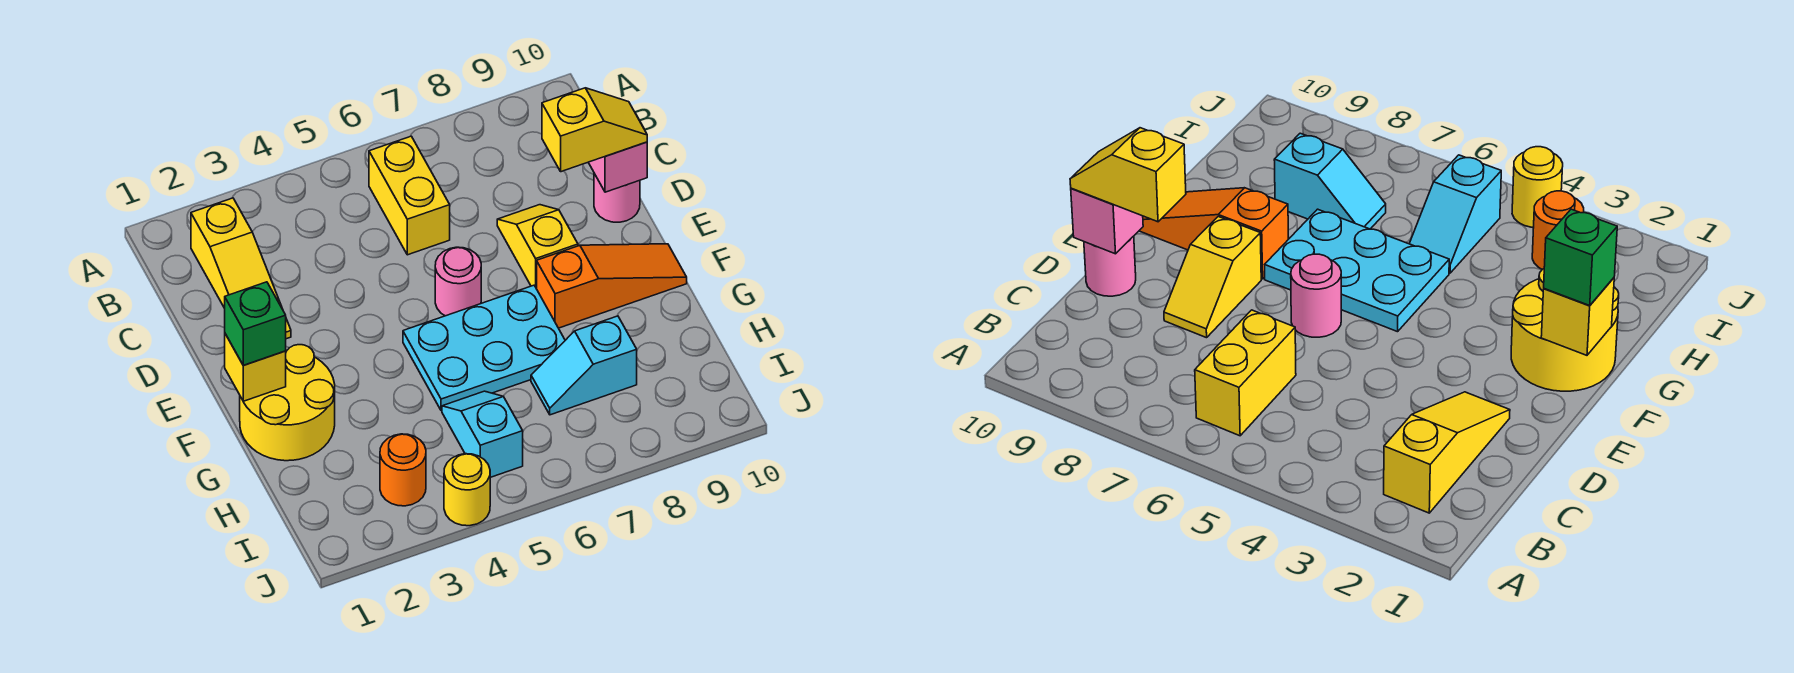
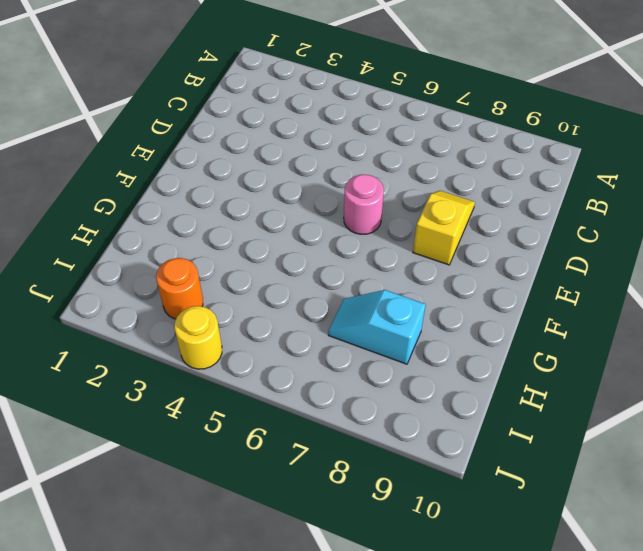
none -> yellow 1x3 slope [191,198,291,339]
none -> yellow 1x2 brick [369,136,450,255]
none -> pink 1x1 round brick [594,173,640,222]

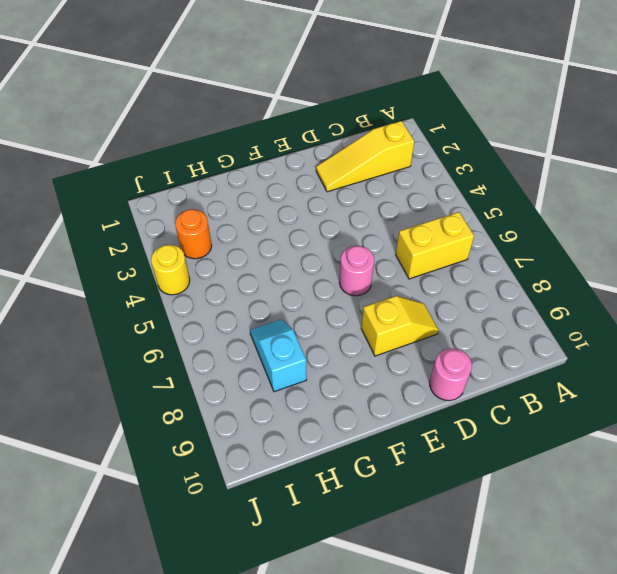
none -> yellow 2x2 round brick [240,345,335,461]
none -> cyan 2x3 plate [403,285,565,411]
none -> orange 1x3 slope [537,244,687,328]

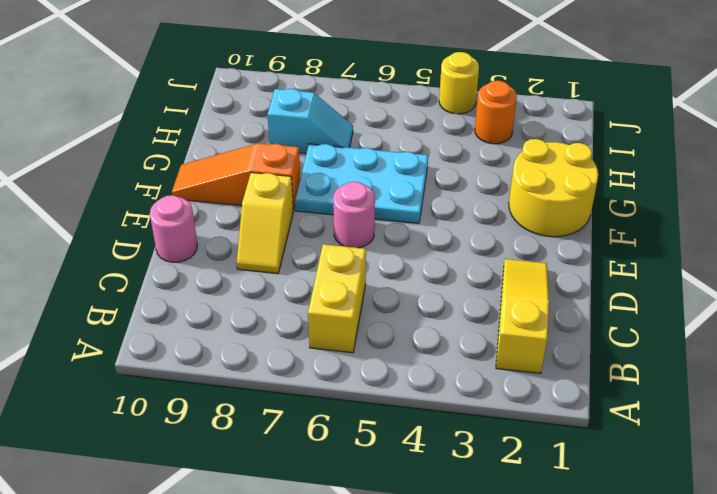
none -> cyan 1x2 slope [442,391,523,477]
none -> pink 1x1 brick [588,142,647,192]
none -> yellow 1x1 brick [225,334,286,401]

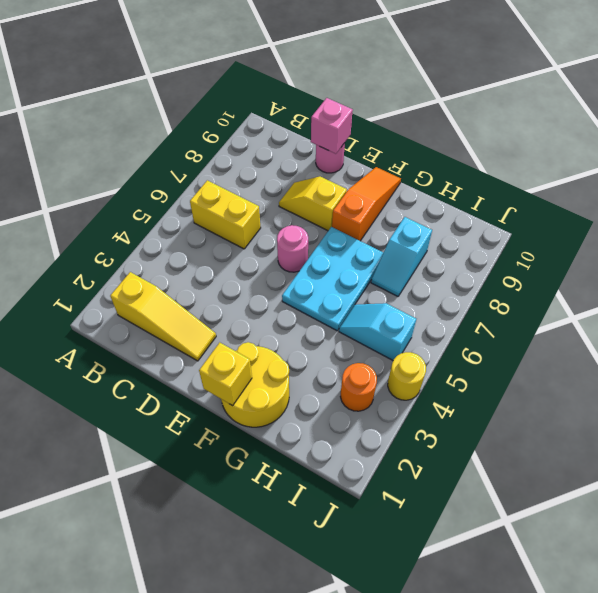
none -> yellow 1x2 slope [542,88,647,172]
none -> green 1x1 brick [225,282,286,365]

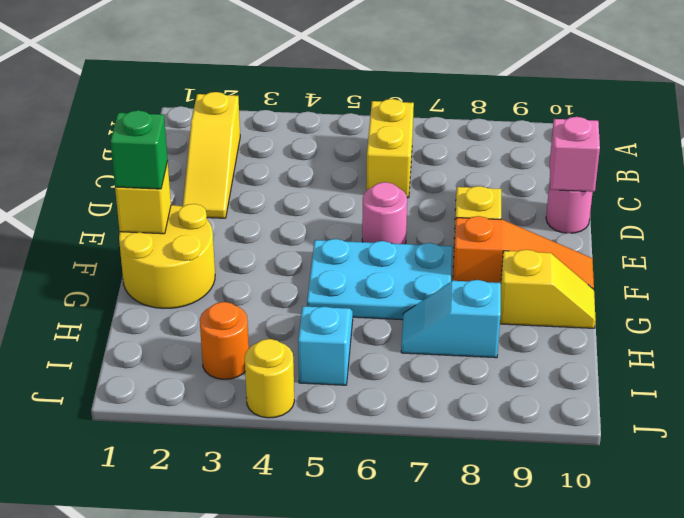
yellow 1x2 slope [500,250,596,328] -> yellow 1x2 slope moved to [542,88,647,172]

